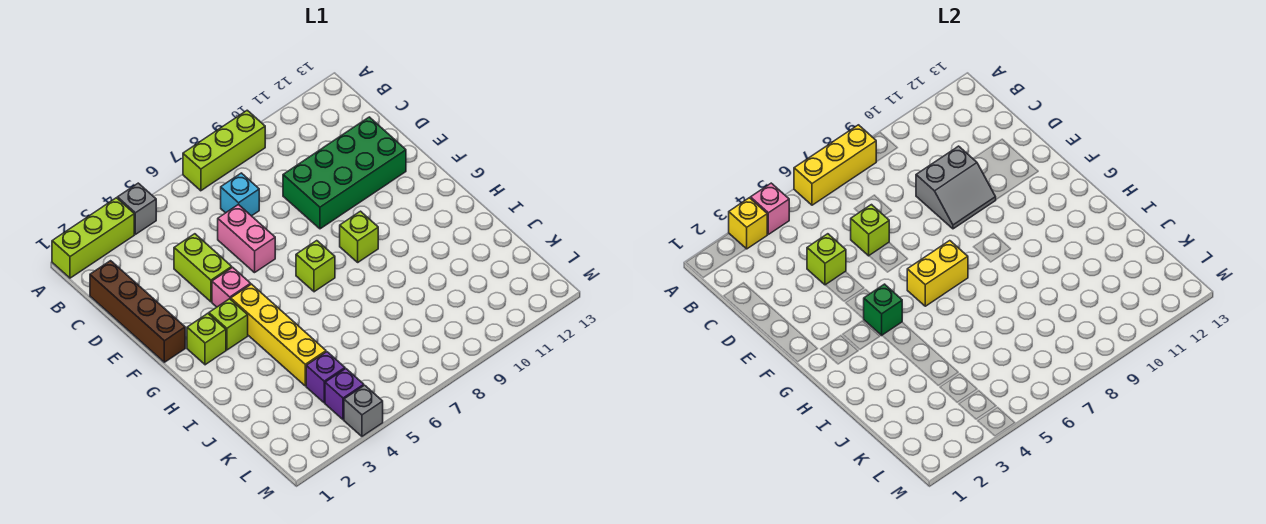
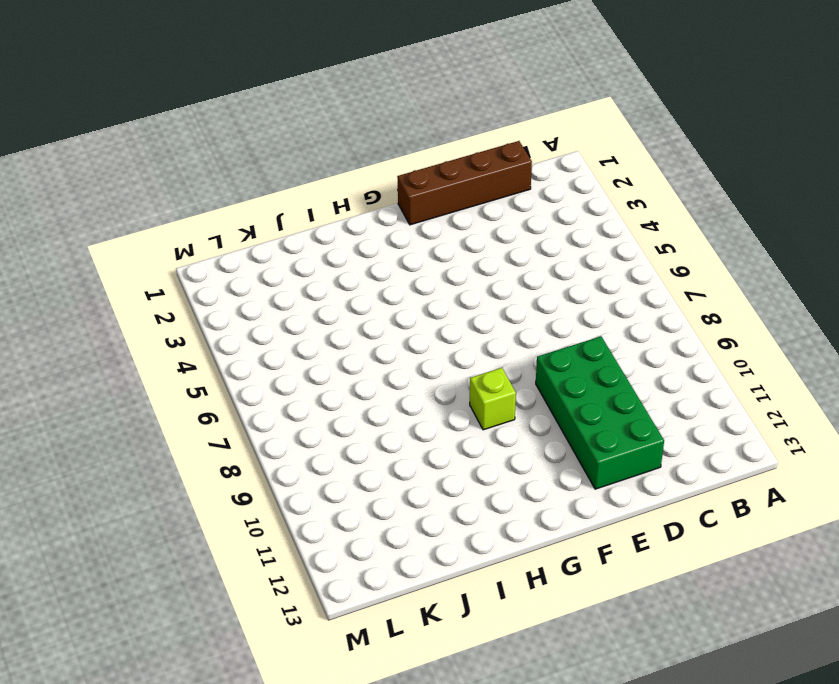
none -> lime 1x3 brick [52,198,134,278]
none -> grey 1x1 brick [118,183,156,234]
none -> lime 1x3 brick [183,110,265,191]

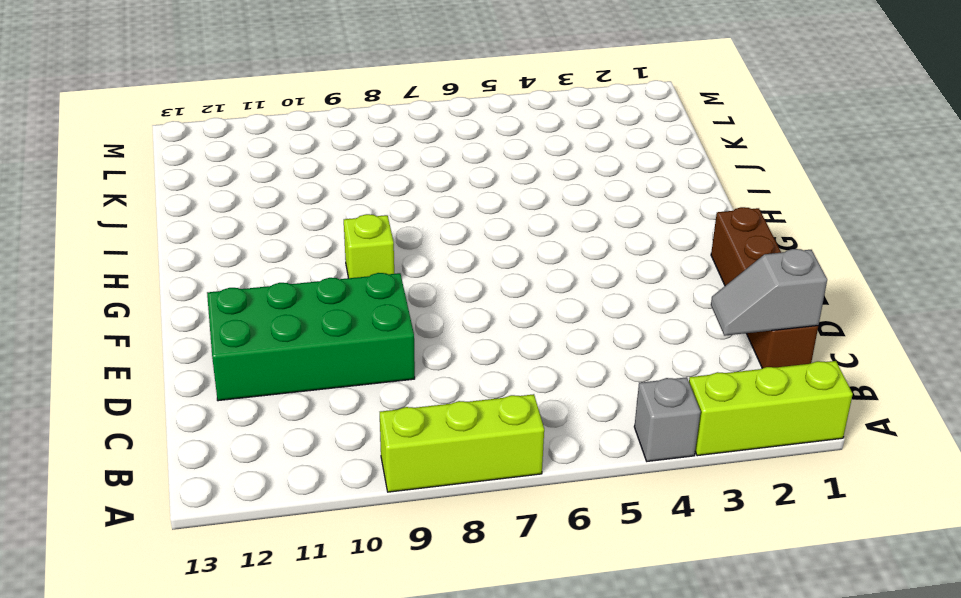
grey 1x2 slope [711,249,827,336] -> none
none -> cyan 1x1 brick [221,173,259,216]
none -> lime 1x2 brick [174,234,232,302]
none -> pink 1x2 brick [218,204,275,273]

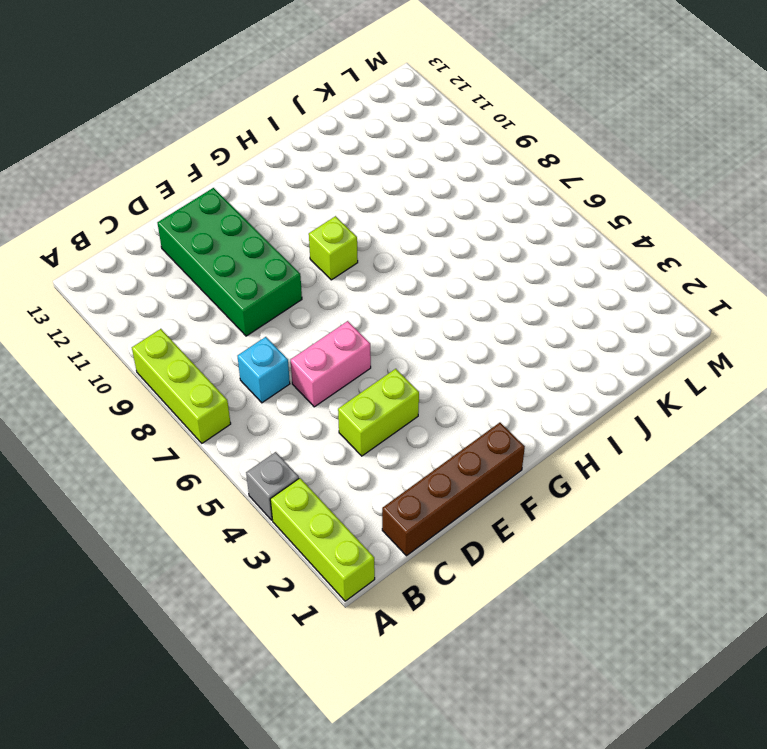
none -> pink 1x1 brick [212,267,251,307]
none -> lime 1x1 brick [187,313,226,365]
none -> lime 1x1 brick [209,299,248,350]

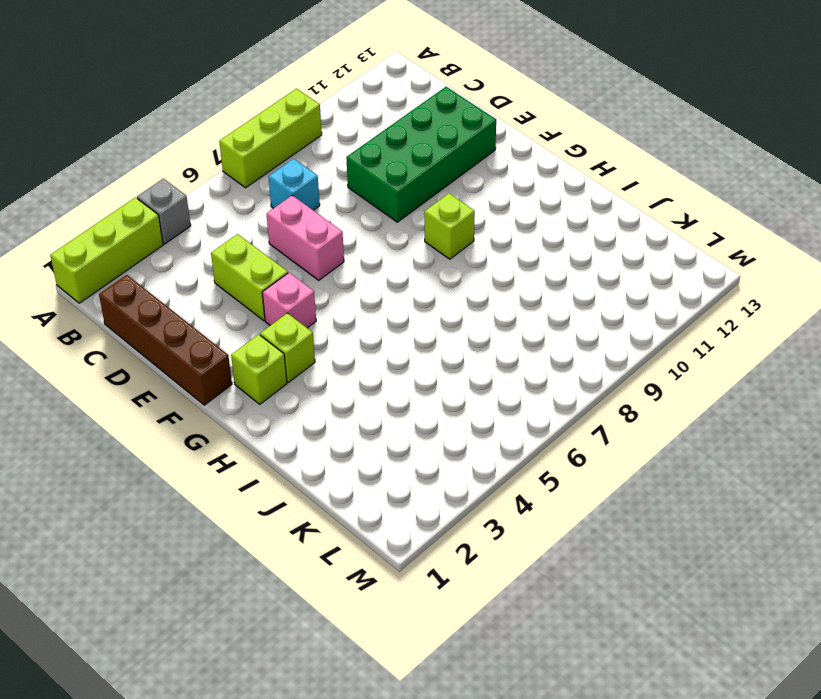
none -> yellow 1x4 brick [231,284,326,386]
none -> lime 1x1 brick [296,241,335,292]
none -> purple 1x1 brick [306,352,345,403]

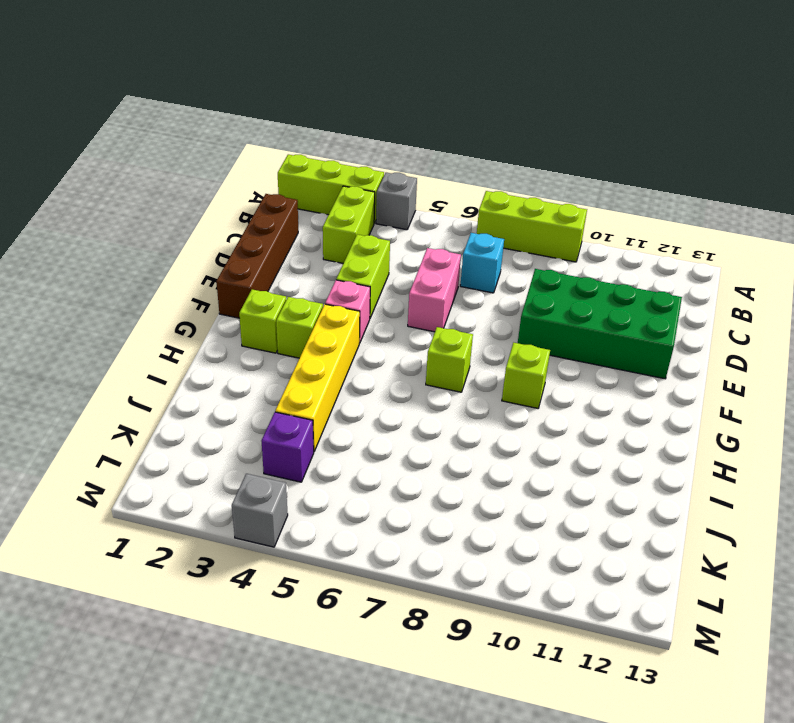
lime 1x2 brick [323,186,375,263] -> none
none -> purple 1x1 brick [325,369,364,420]
none -> yellow 1x1 brick [729,198,767,249]
none -> pink 1x1 brick [751,183,789,234]

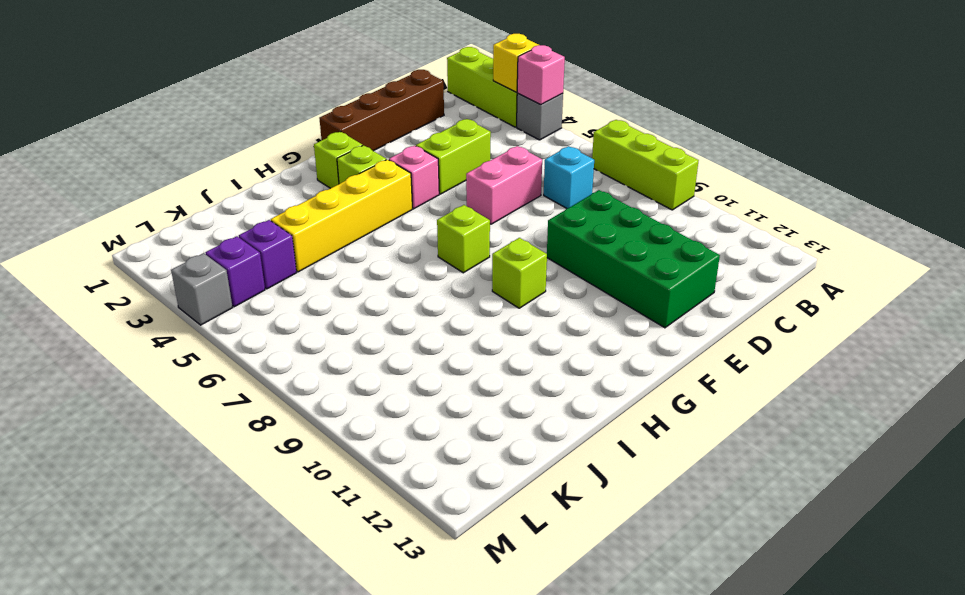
none -> yellow 1x3 brick [794,125,876,205]
none -> lime 1x1 brick [807,234,846,285]
none -> lime 1x1 brick [851,205,889,256]

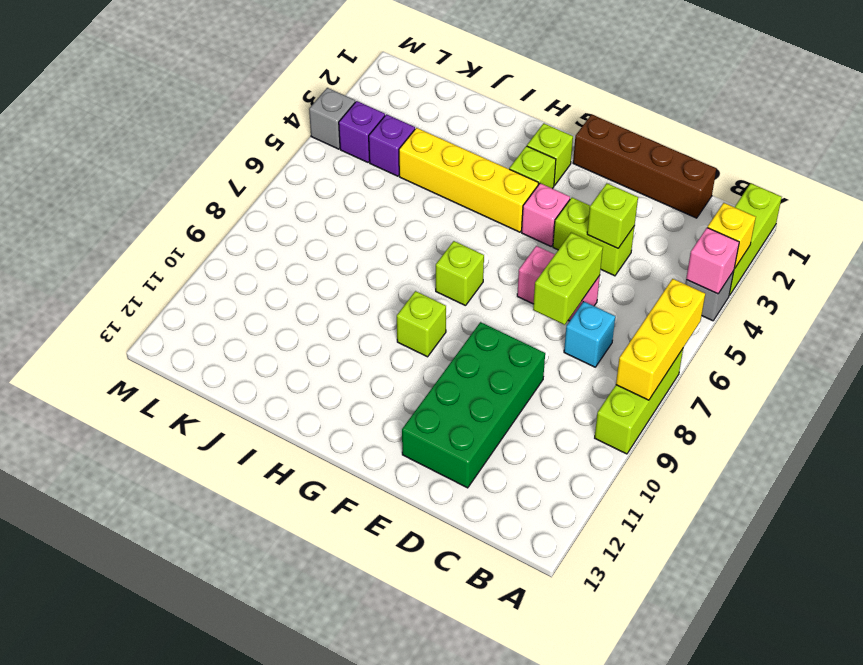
lime 1x2 brick [533,233,603,325] -> lime 1x1 brick [851,205,889,256]
none -> grey 2x2 slope [916,146,996,229]
none -> green 1x1 brick [864,284,902,335]
none -> yellow 1x2 brick [907,241,968,306]

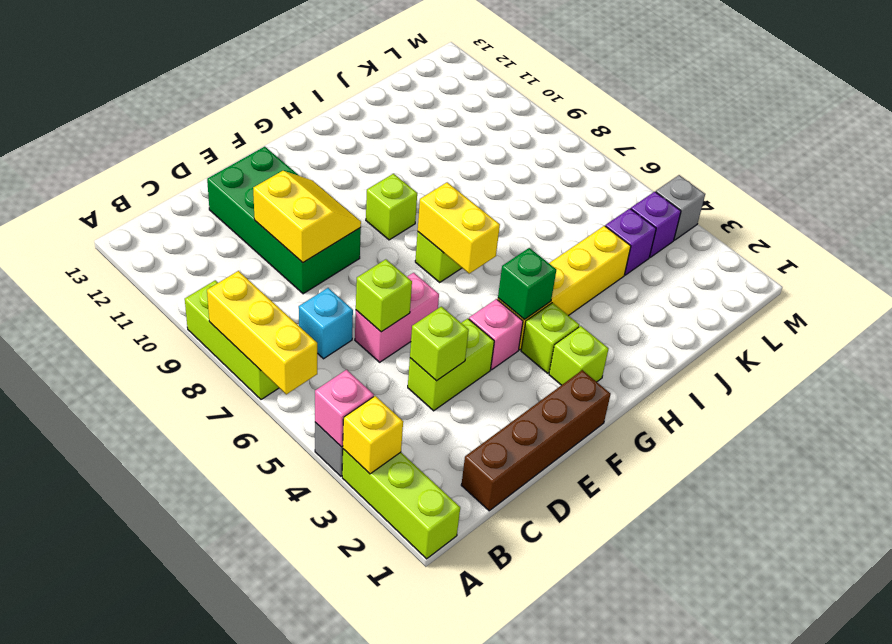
yellow 2x2 slope [253,171,361,263] -> grey 2x2 slope [916,146,996,229]

